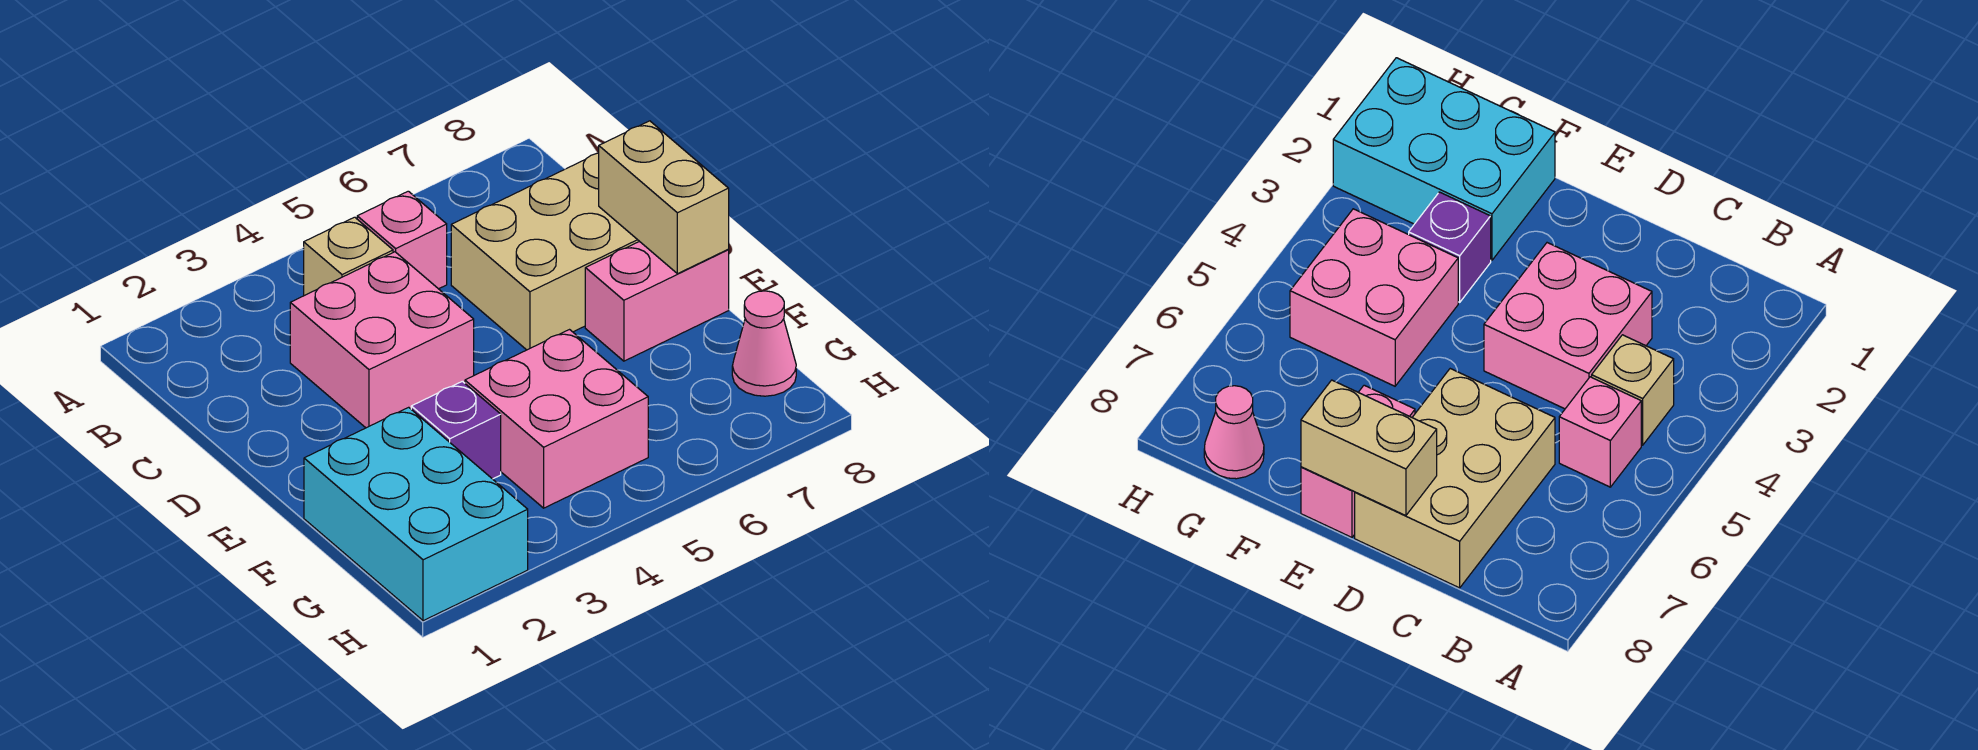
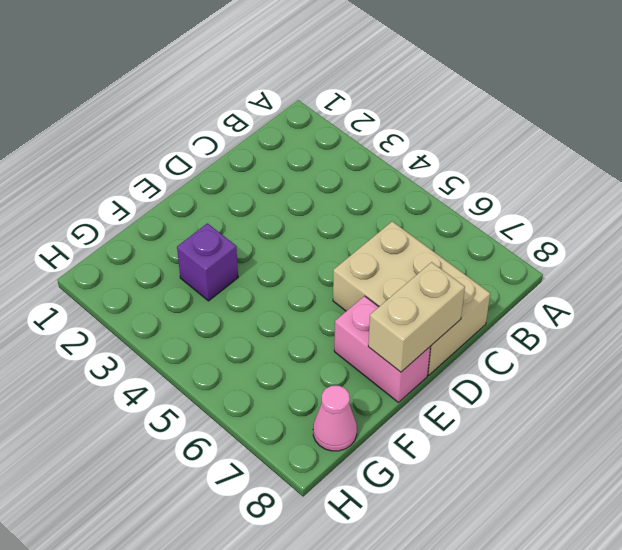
none -> tan 1x1 brick [304,217,393,296]
none -> pink 1x1 brick [357,191,447,289]

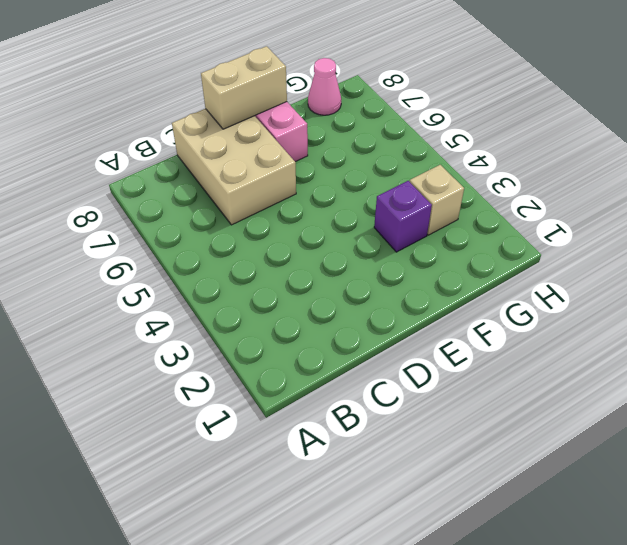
tan 1x1 brick [410,165,464,235] -> tan 1x1 brick moved to [304,217,393,296]
none -> pink 1x1 brick [357,191,447,289]
none -> pink 2x2 brick [290,252,474,428]

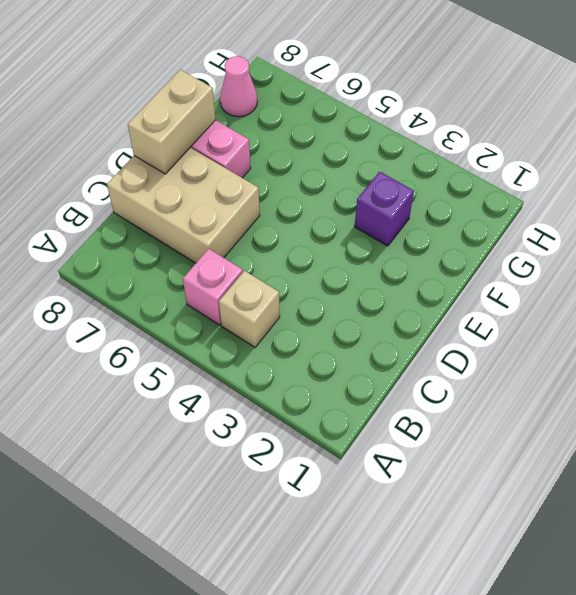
none -> pink 2x2 brick [290,252,474,428]
none -> cyan 2x3 brick [304,407,528,621]

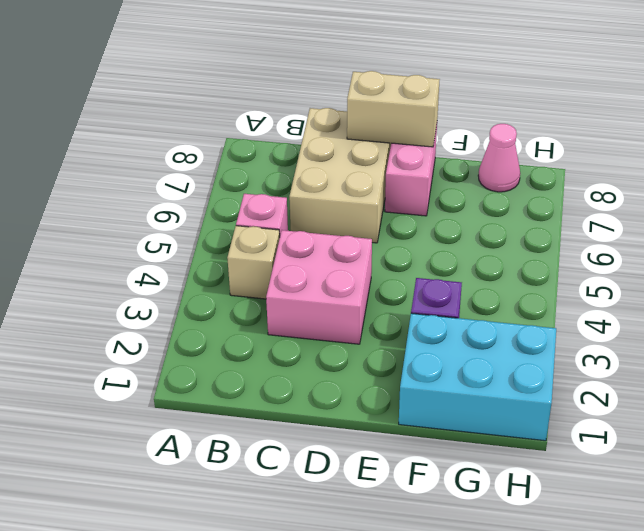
none -> pink 2x2 brick [465,330,648,508]

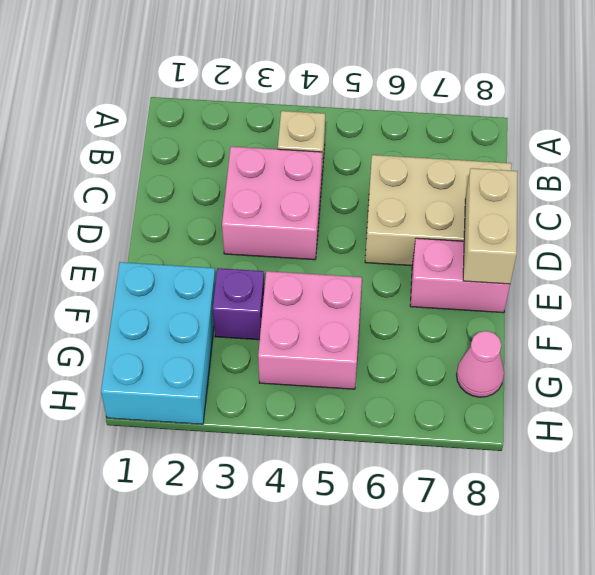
none -> pink 1x1 brick [357,191,447,289]

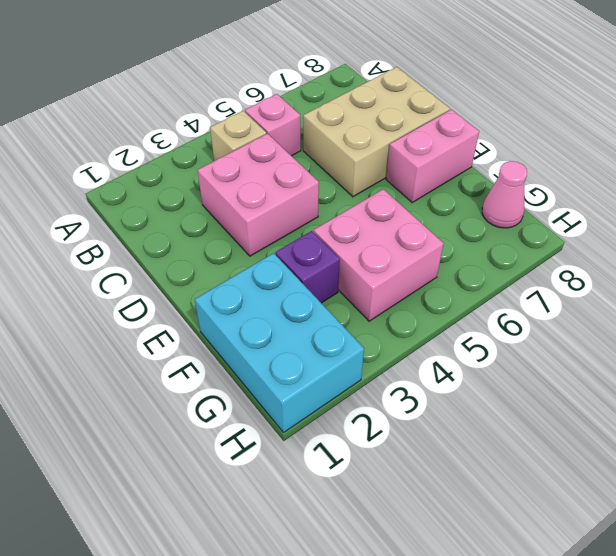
none -> tan 1x2 brick [599,121,729,274]

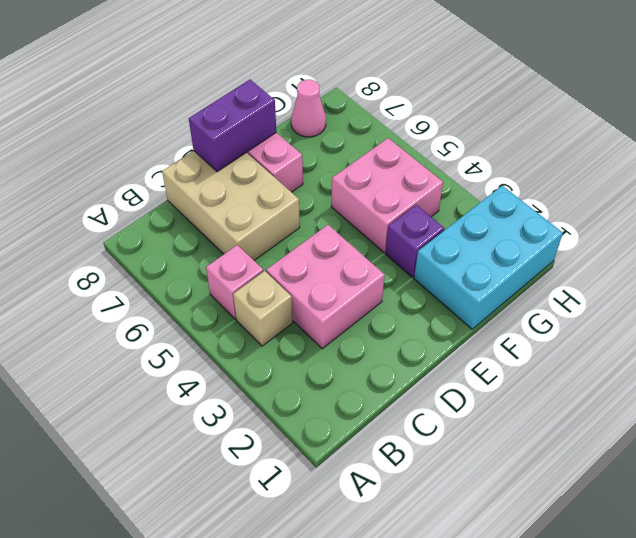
purple 1x2 brick [189,80,276,172] -> tan 1x2 brick [599,121,729,274]

